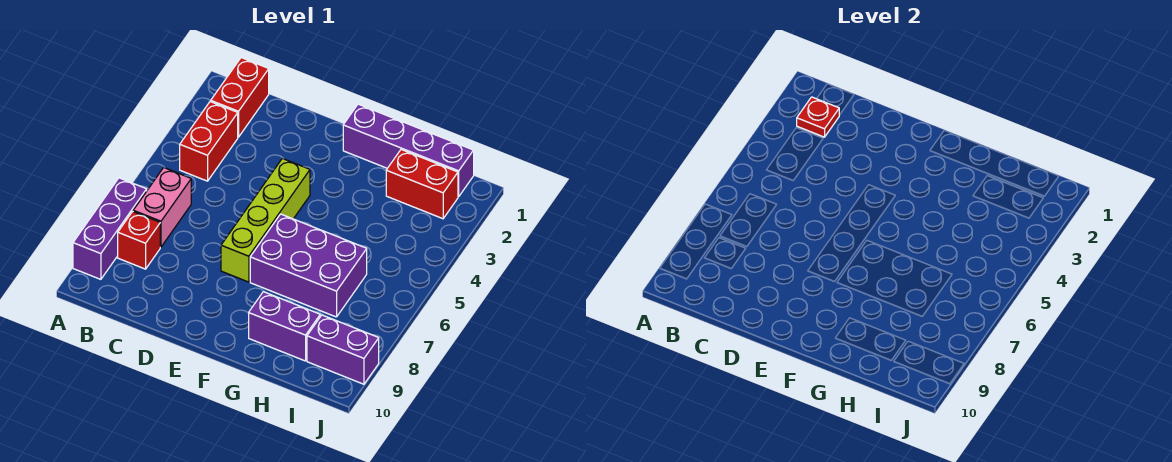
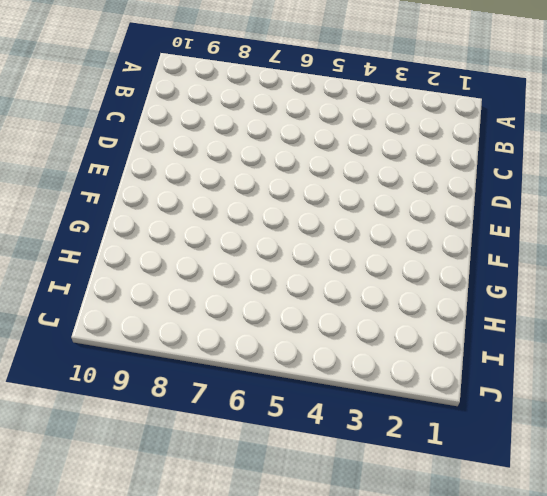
none -> purple 1x3 brick [73,178,147,279]
none -> red 1x2 brick [211,58,269,137]
none -> red 1x2 brick [180,101,238,181]

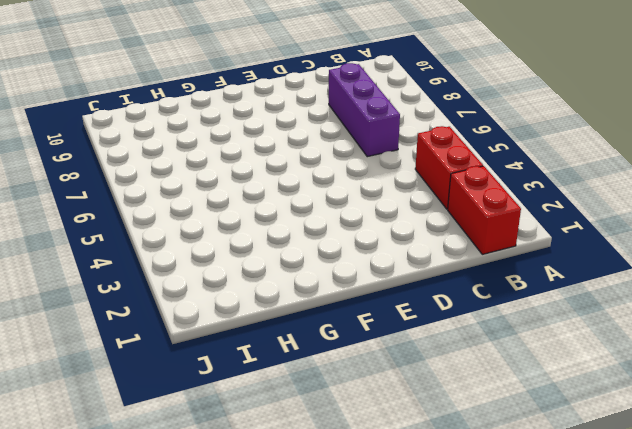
purple 1x3 brick [329,63,400,157] -> purple 1x3 brick moved to [73,178,147,279]
none -> pink 1x2 brick [133,168,191,247]
none -> red 1x1 brick [118,212,160,269]
none -> lime 1x4 brick [221,158,310,282]

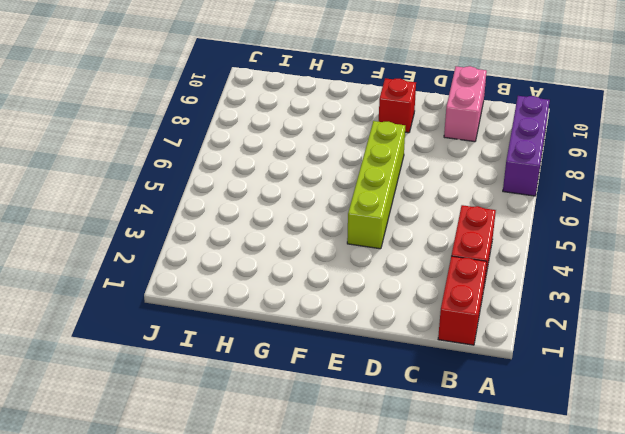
pink 1x2 brick [444,66,487,142] -> pink 1x2 brick moved to [133,168,191,247]
red 1x1 brick [379,78,416,133] -> red 1x1 brick moved to [118,212,160,269]
none -> purple 1x4 brick [343,104,474,197]
none -> purple 2x3 brick [250,214,367,317]
none -> purple 1x2 brick [249,292,320,361]

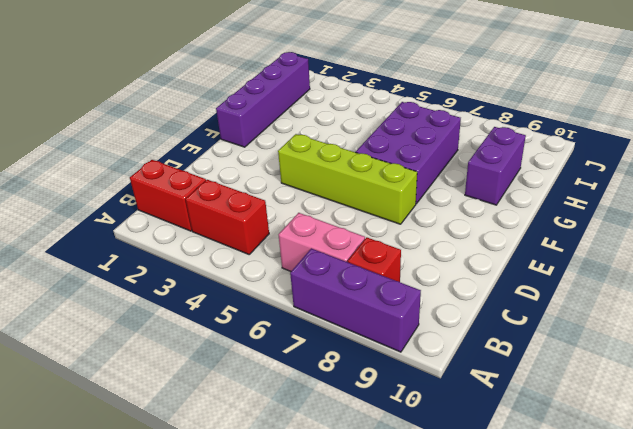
none -> red 1x2 brick [386,150,458,219]
none -> purple 1x2 brick [307,315,379,384]
none -> red 1x1 plate [797,97,839,137]

